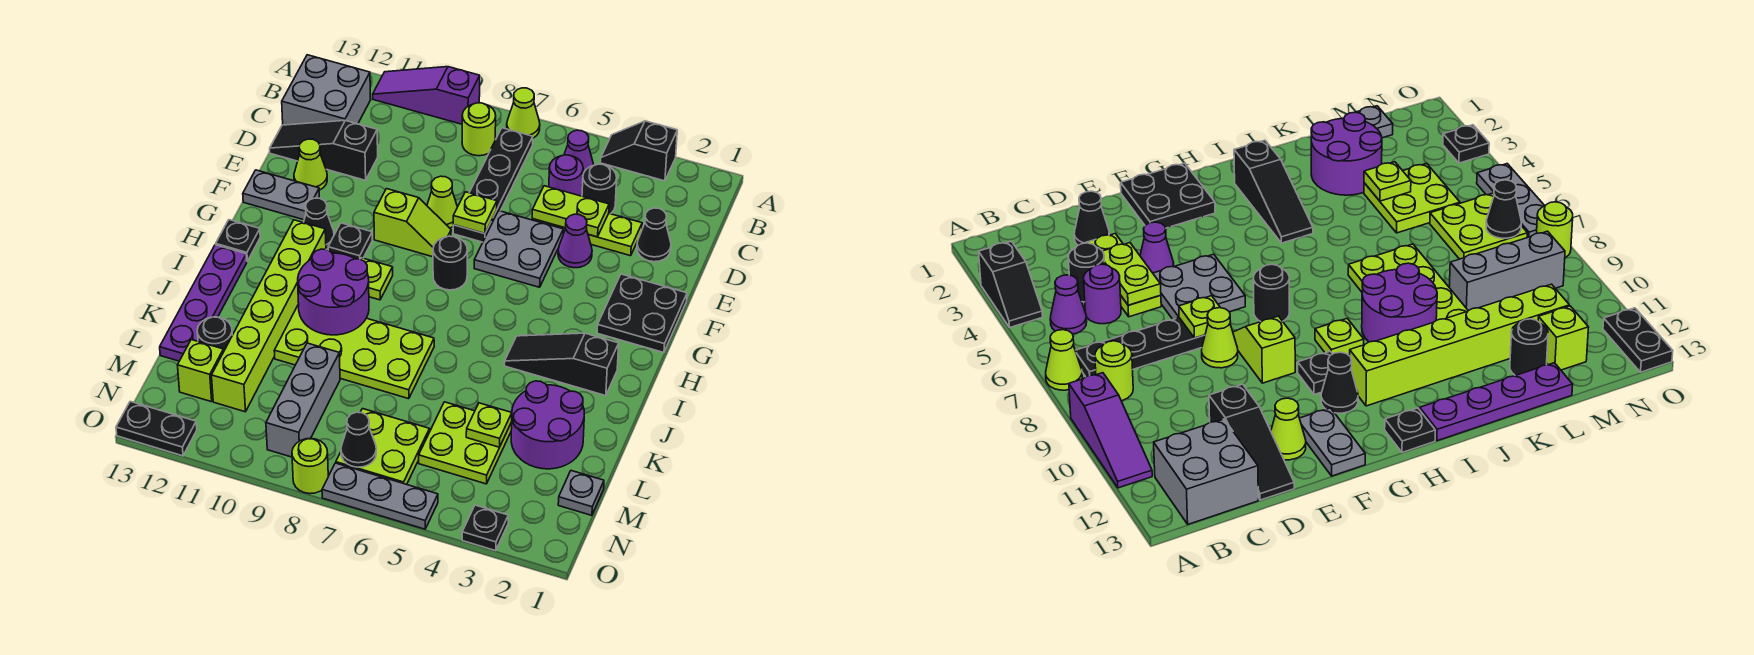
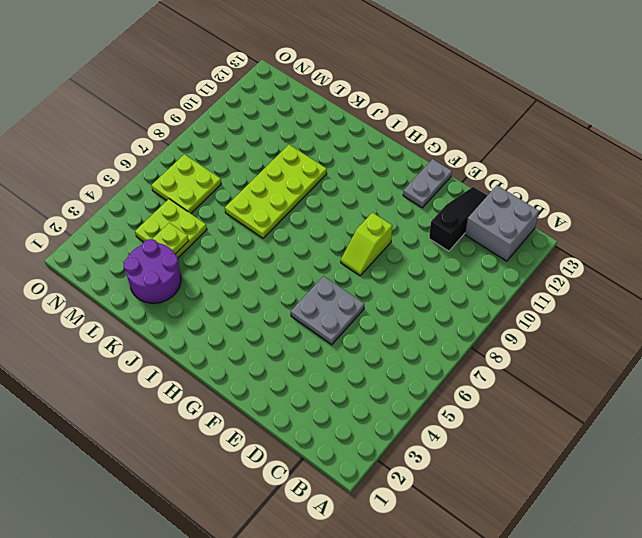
none -> black 1x2 slope [600,121,677,181]
none -> lime 1x1 cone [507,88,540,138]
none -> purple 1x3 slope [373,67,480,124]
none -> purple 1x1 cone [564,130,593,174]

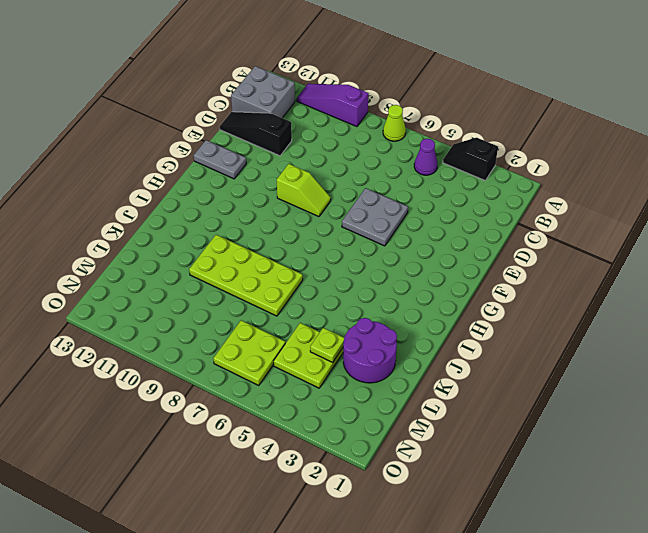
none -> black 1x4 plate [453,128,533,242]
none -> lime 1x1 round brick [462,103,496,156]
none -> black 1x1 round brick [582,164,617,214]
none -> purple 1x1 round brick [549,155,583,196]

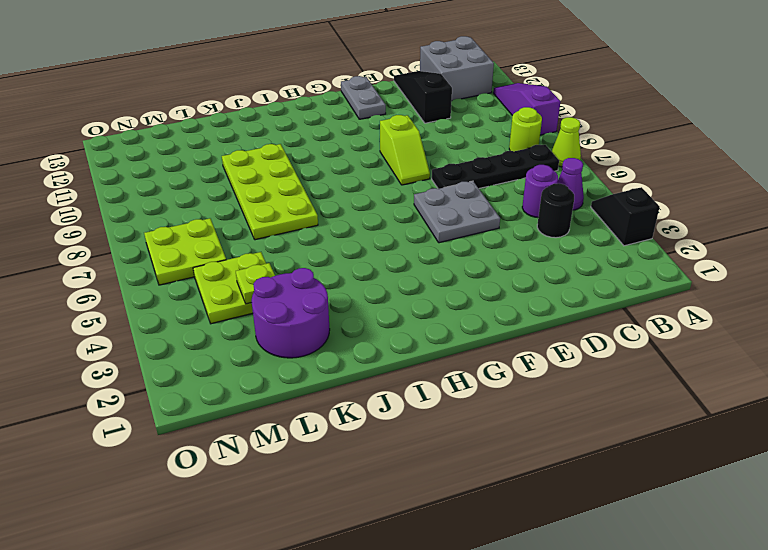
none -> black 1x1 cone [637,208,671,262]
none -> lime 1x3 plate [532,214,642,256]
none -> purple 1x1 cone [558,214,592,268]
none -> lime 1x1 cone [427,176,457,228]

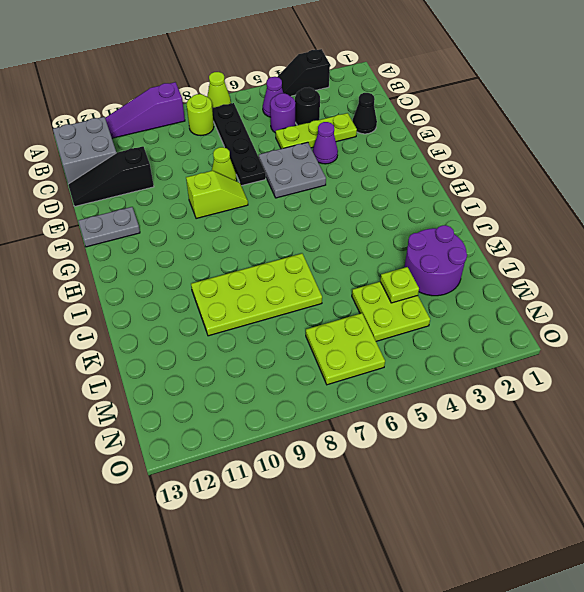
none -> lime 1x1 cone [294,139,327,190]
none -> black 2x2 plate [597,274,687,353]
none -> black 1x1 round brick [433,236,467,290]
none -> black 1x1 plate [328,223,372,259]

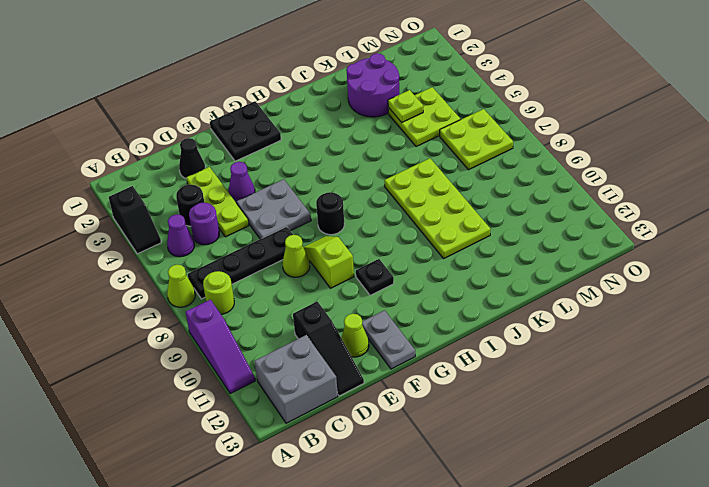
none -> black 1x1 cone [304,198,334,250]
none -> lime 1x1 plate [360,258,393,300]
none -> lime 1x6 brick [212,220,326,412]
none -> black 1x1 plate [216,220,260,261]

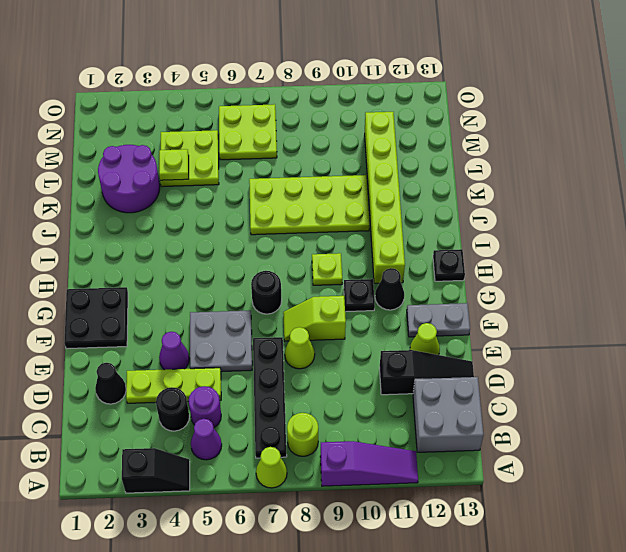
none -> black 1x3 slope [504,333,619,396]
none -> purple 1x4 plate [160,245,247,361]
none -> grey 1x3 brick [266,343,340,457]
none -> black 1x1 round brick [197,317,232,351]

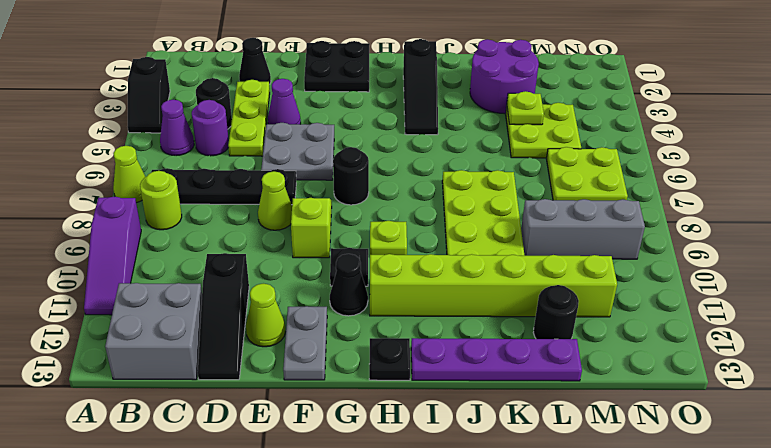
none -> grey 1x1 plate [558,471,604,515]
none -> lime 1x1 brick [178,340,224,402]
none -> black 1x1 plate [462,505,508,551]
none -> grey 1x3 plate [322,463,438,529]

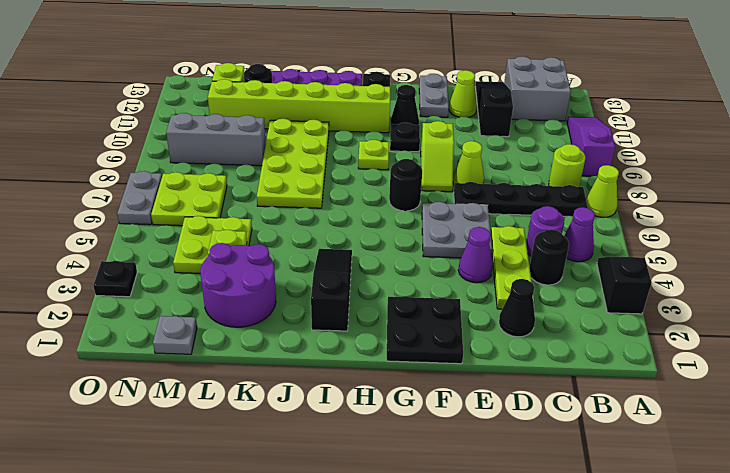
grey 1x2 plate [117,171,162,225] -> grey 1x3 plate [322,463,438,529]
none -> lime 1x1 round brick [292,438,328,494]
none -> black 1x2 plate [116,401,197,456]
none -> lime 1x2 plate [532,186,609,237]
none -> lime 1x1 plate [453,192,497,234]

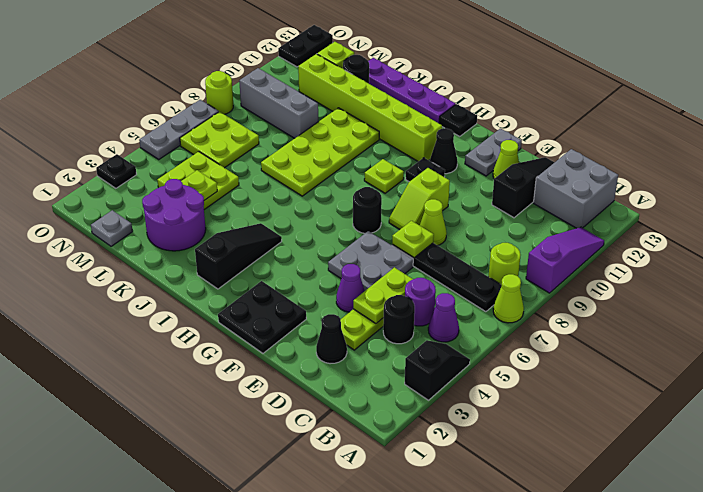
none -> purple 2x2 round brick [298,249,369,335]
none -> black 1x1 cone [341,412,376,467]

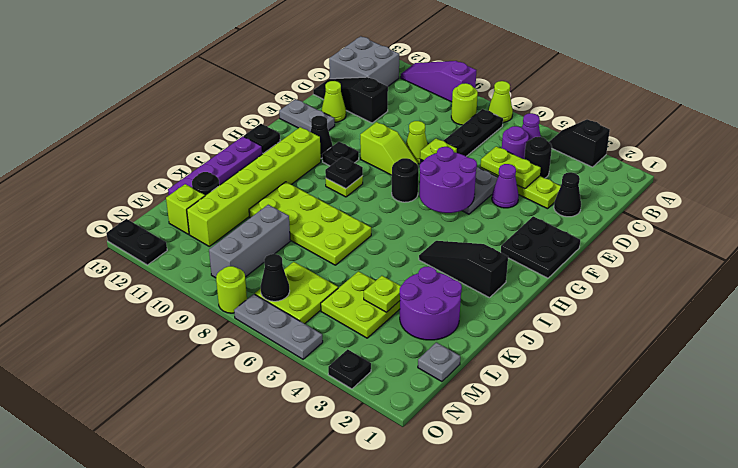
purple 2x2 round brick [420,147,477,213] -> purple 2x2 round brick moved to [298,249,369,335]
black 1x1 plate [325,157,363,189] -> none

